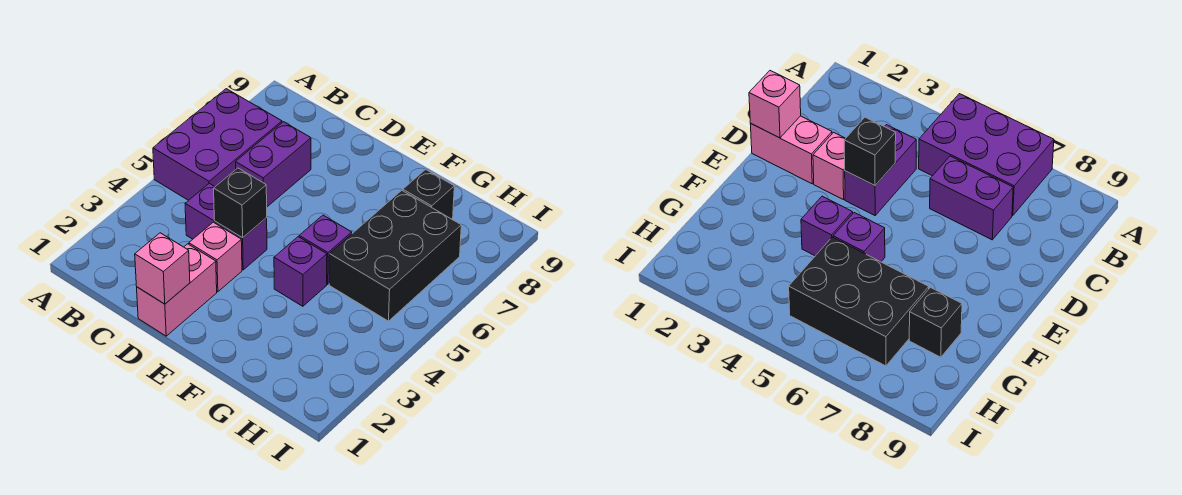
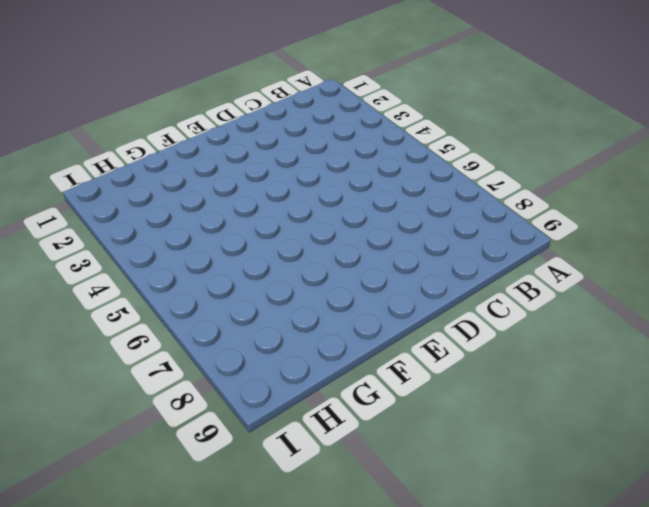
none -> purple 2x3 brick [153,89,282,200]
none -> purple 1x2 brick [185,183,267,270]

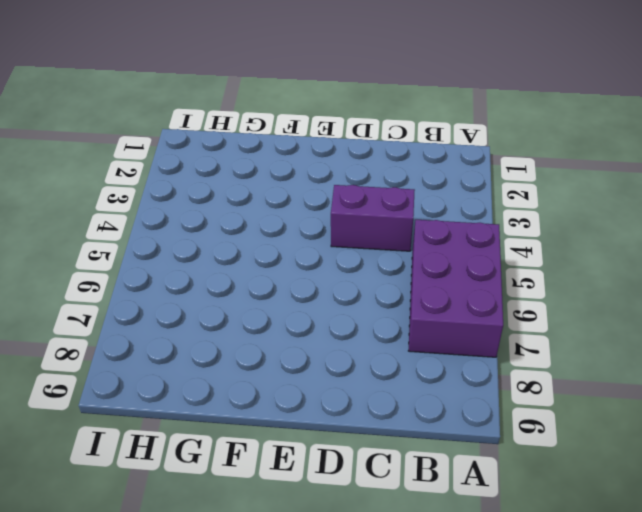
none -> purple 1x2 brick [236,122,311,207]
none -> pink 1x2 brick [137,244,217,336]

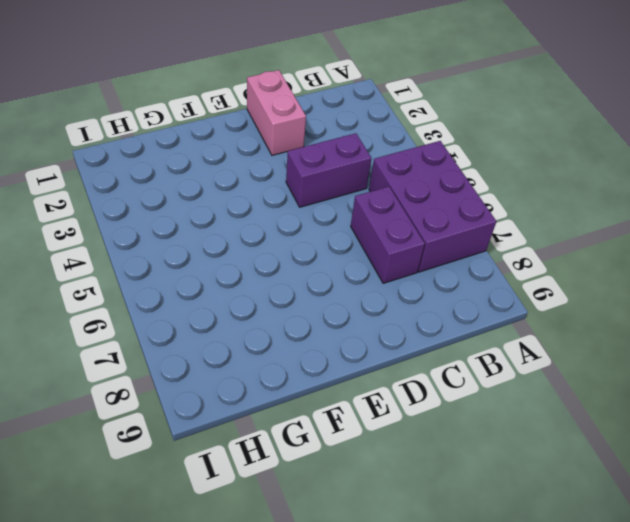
none -> pink 1x1 brick [189,222,242,292]
none -> purple 1x1 brick [274,237,327,306]

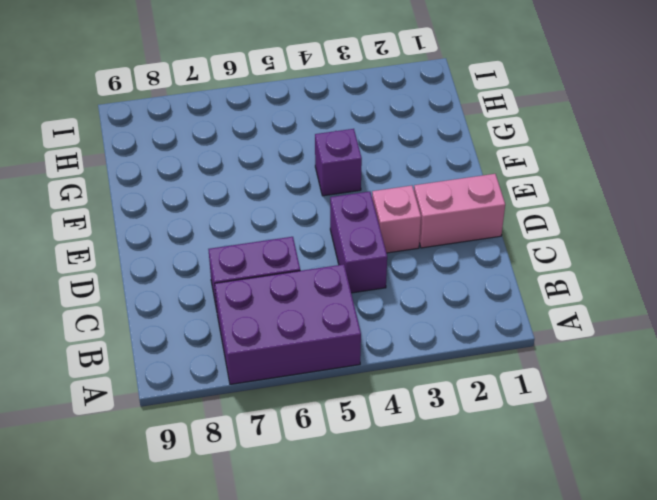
none -> purple 1x1 brick [299,215,352,284]
none -> black 2x3 brick [329,190,461,321]

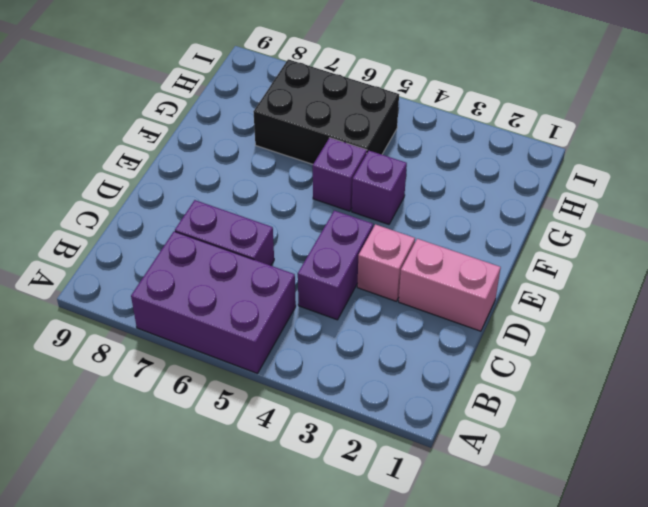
none -> black 1x1 brick [403,169,454,219]
none -> pink 1x1 brick [135,233,190,304]

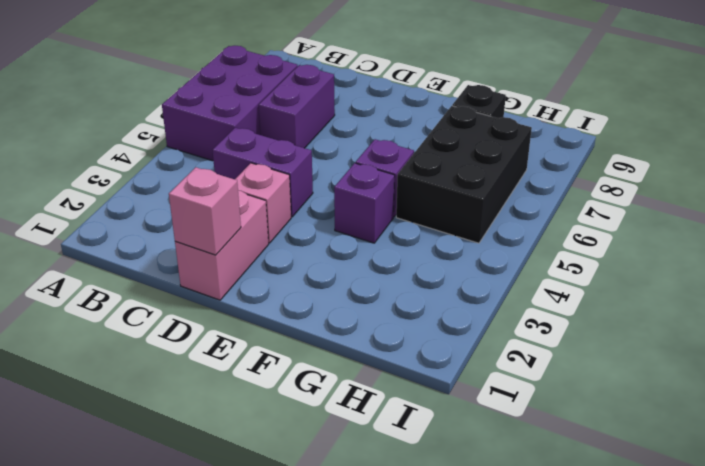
none -> black 1x1 brick [214,168,267,238]

